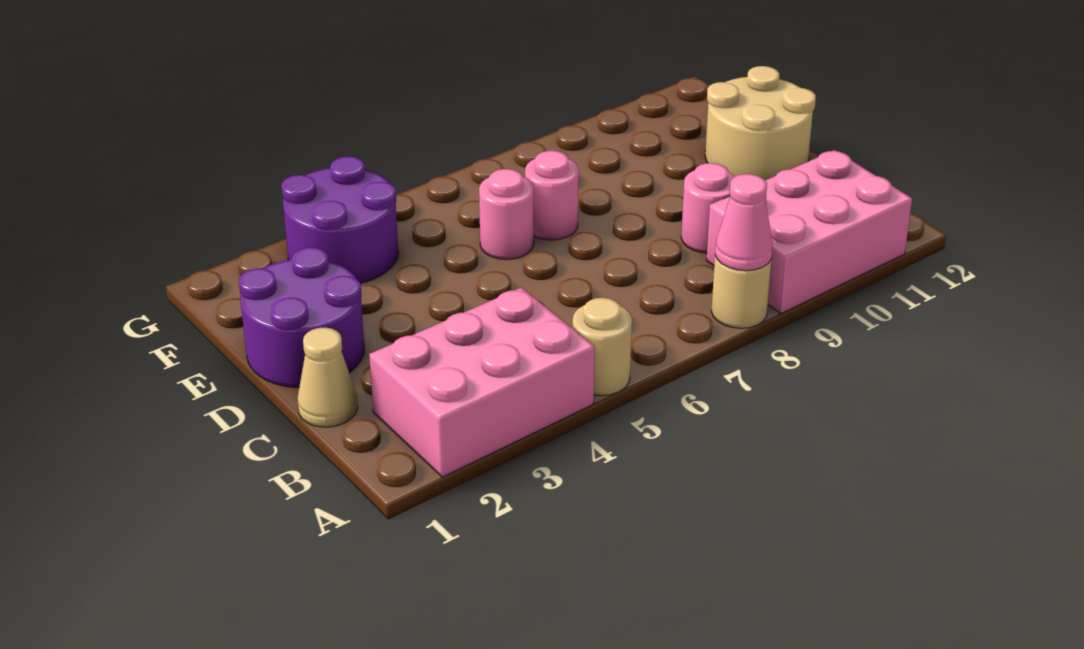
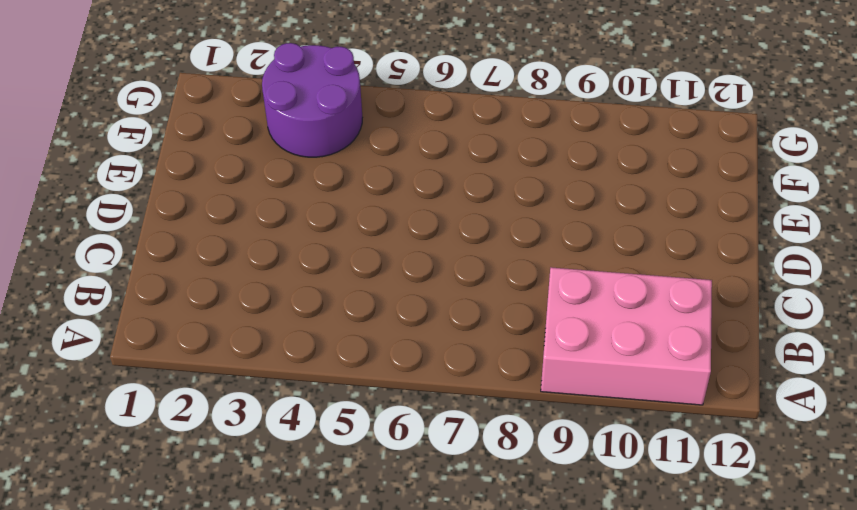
none -> pink 2x3 brick [369,287,595,477]
none -> tan 1x1 round brick [572,298,632,396]
none -> tan 1x1 round brick [711,256,771,328]

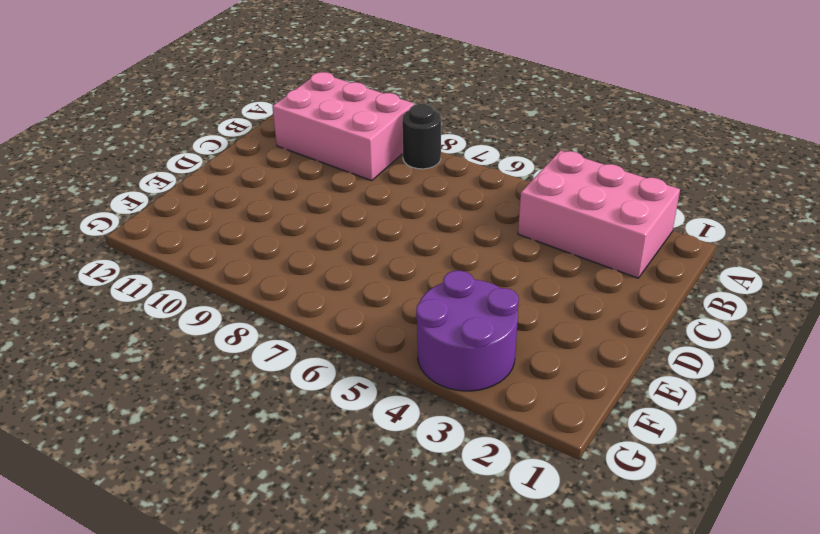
black 1x1 round brick [402,104,441,169] -> tan 1x1 round brick [711,256,771,328]
none -> tan 1x1 round brick [572,298,632,396]
none -> tan 1x1 cone [297,328,358,427]
none -> pink 1x1 round brick [681,163,735,253]

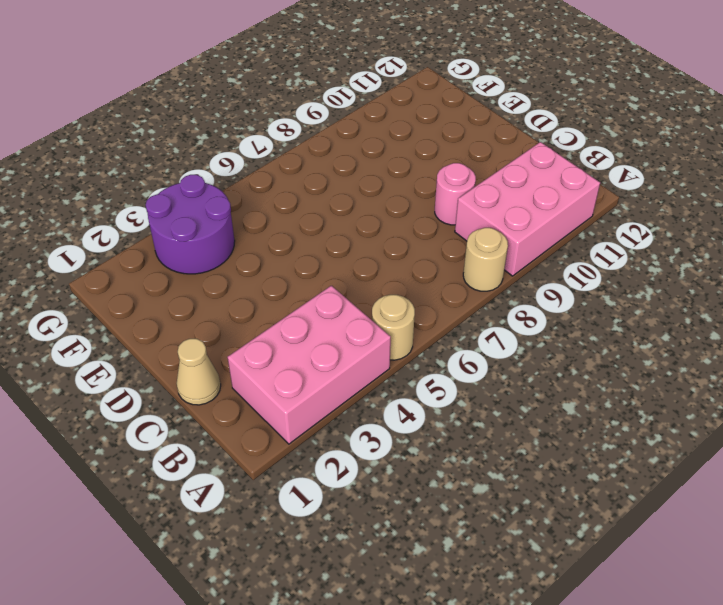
none -> purple 2x2 round brick [239,247,364,387]
none -> tan 2x2 round brick [705,66,816,180]
none -> pink 1x1 round brick [479,169,534,259]

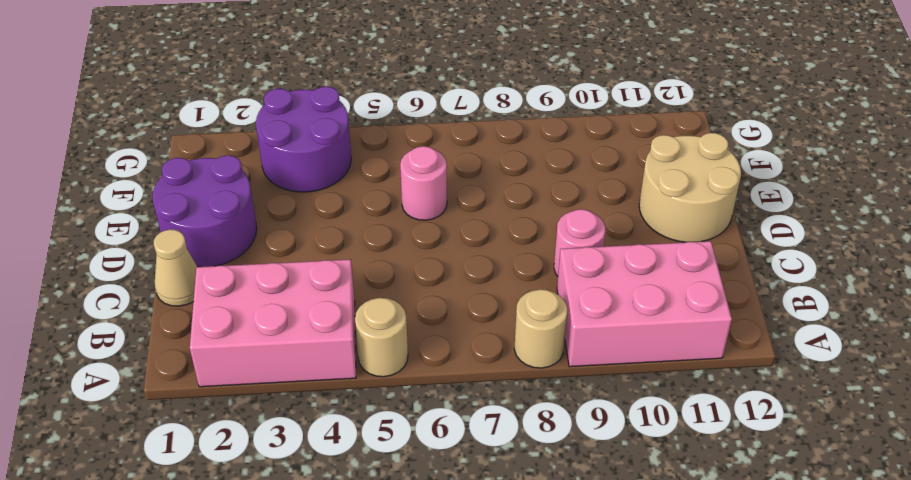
none -> pink 1x1 round brick [525,151,579,240]
none -> pink 1x1 cone [715,174,773,271]

